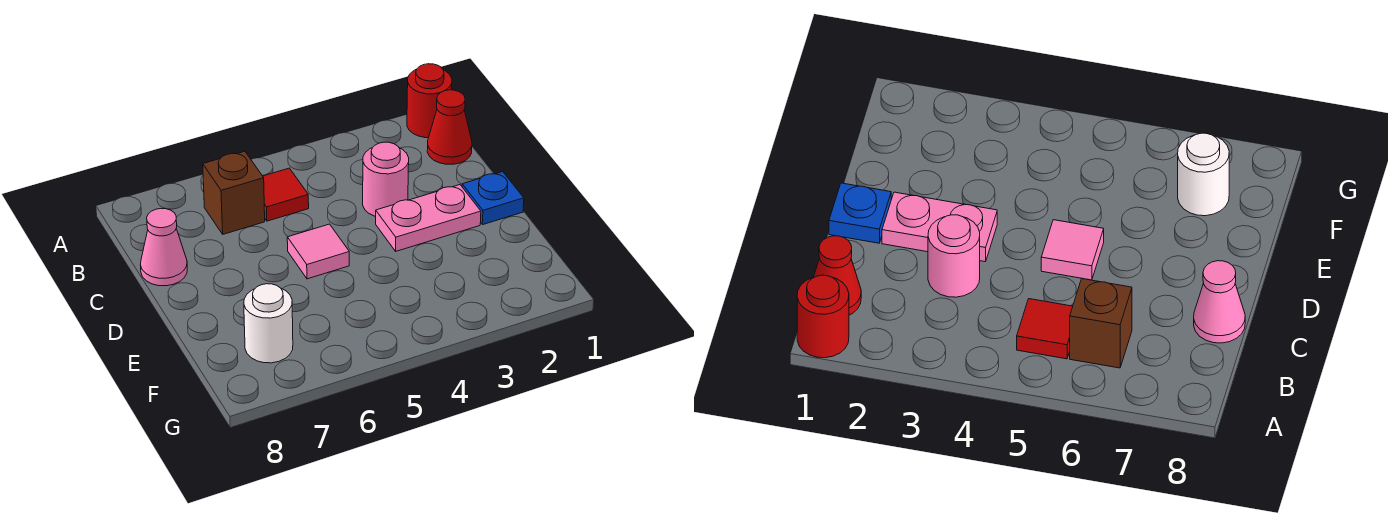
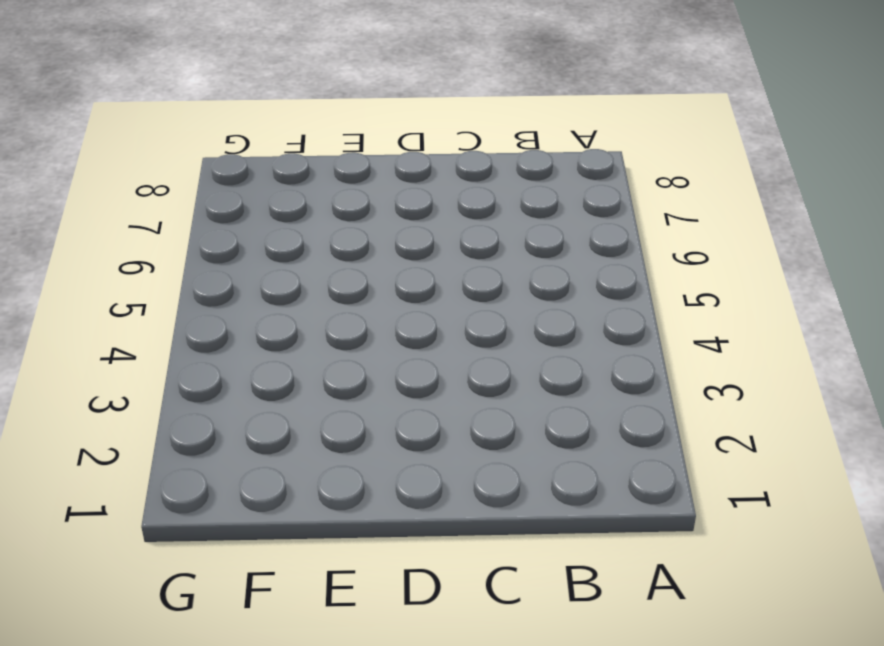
none -> red 1x1 round brick [407,64,452,138]
none -> red 1x1 cone [427,90,472,164]

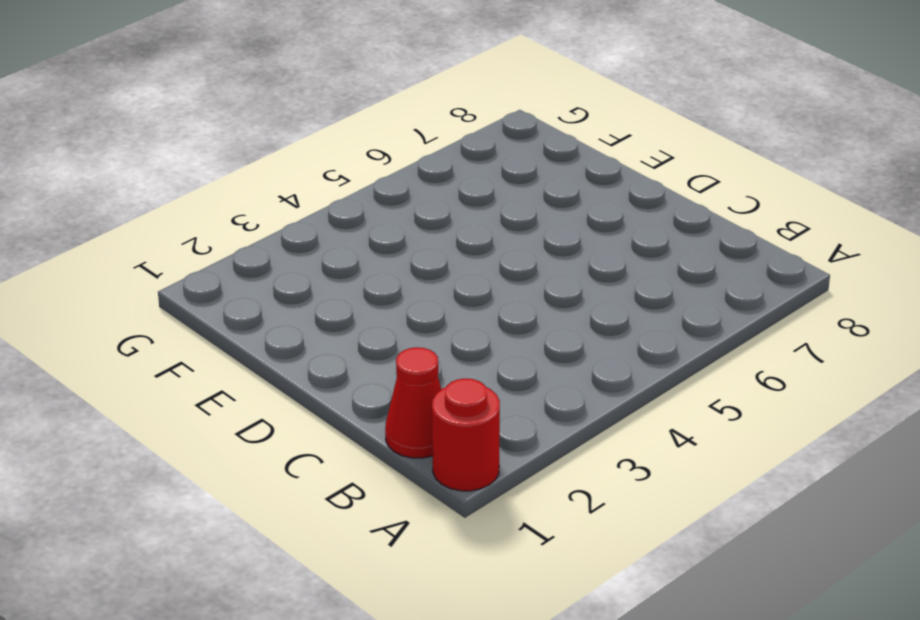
none -> red 1x1 tile [263,168,309,221]
none -> brown 1x1 brick [203,151,265,234]

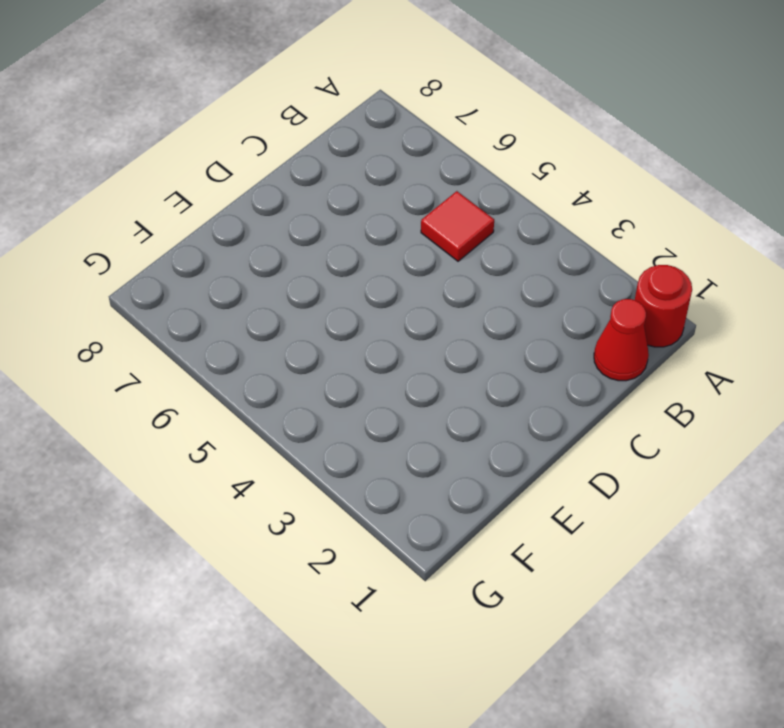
none -> brown 1x1 brick [203,151,265,234]
none -> pink 1x1 round brick [363,142,409,217]

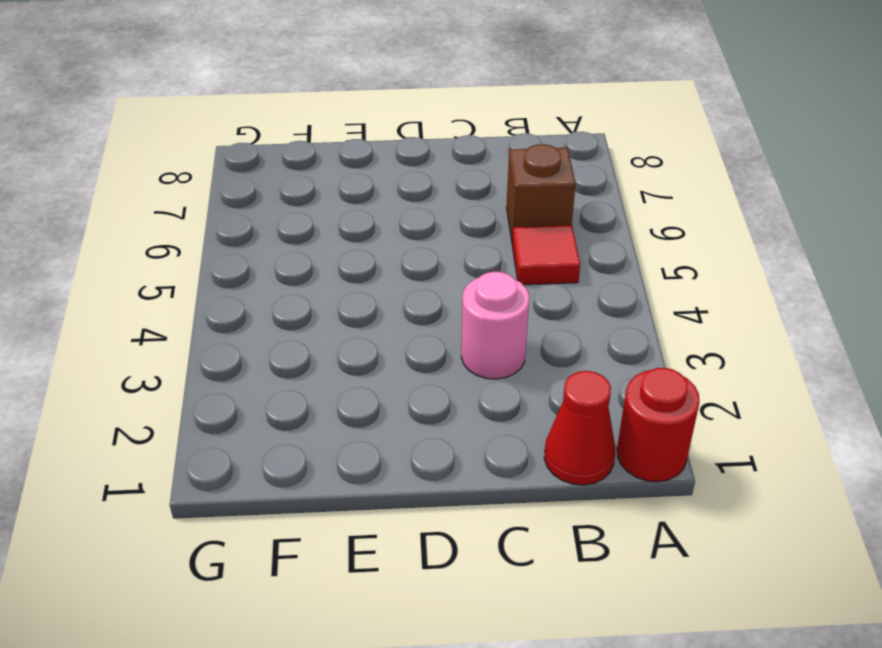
none -> pink 1x1 cone [141,209,187,286]
none -> blue 1x1 plate [462,172,524,225]

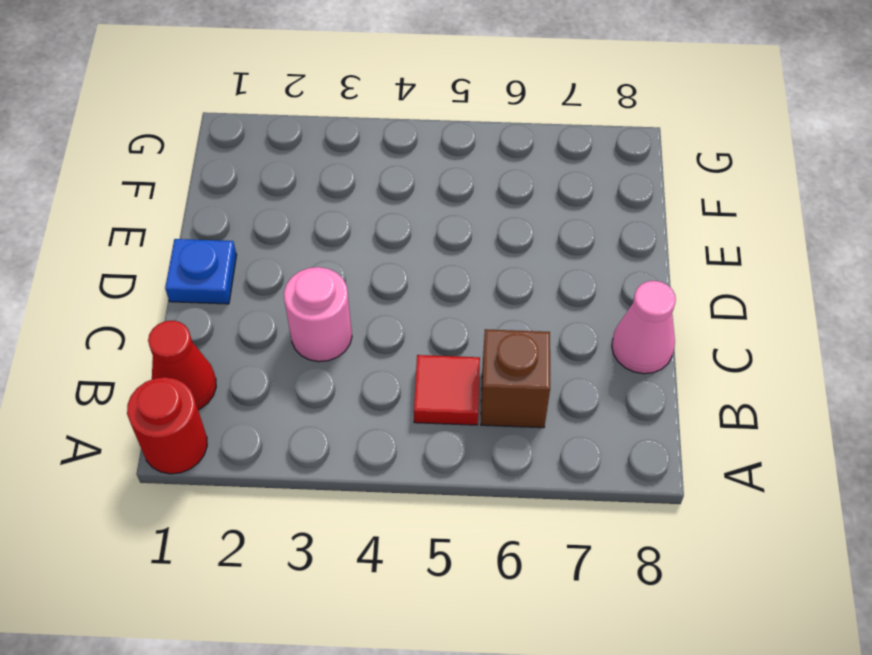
none -> pink 1x2 plate [376,185,481,251]
none -> pink 1x1 tile [287,224,349,279]

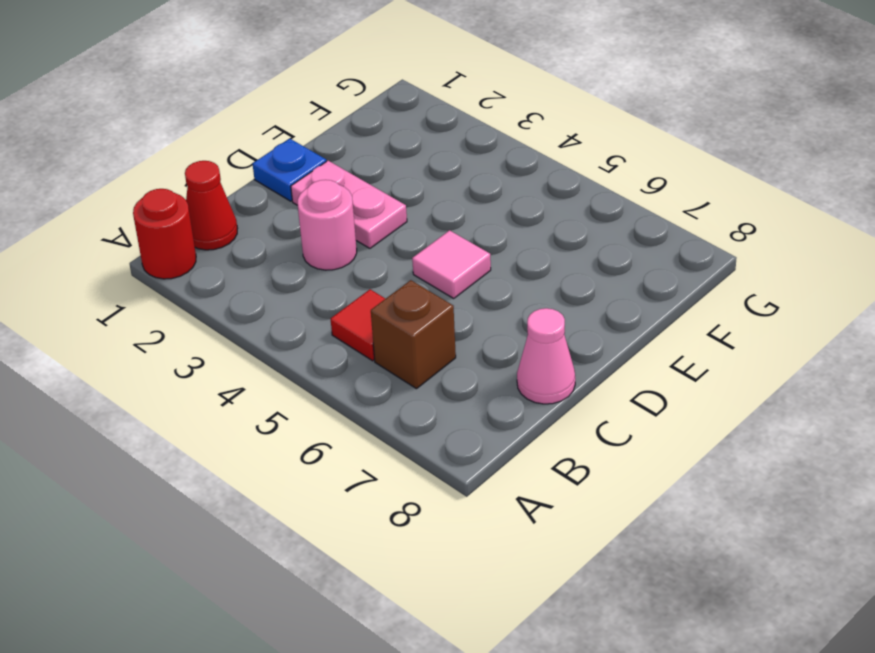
none -> white 1x1 round brick [244,284,293,363]

